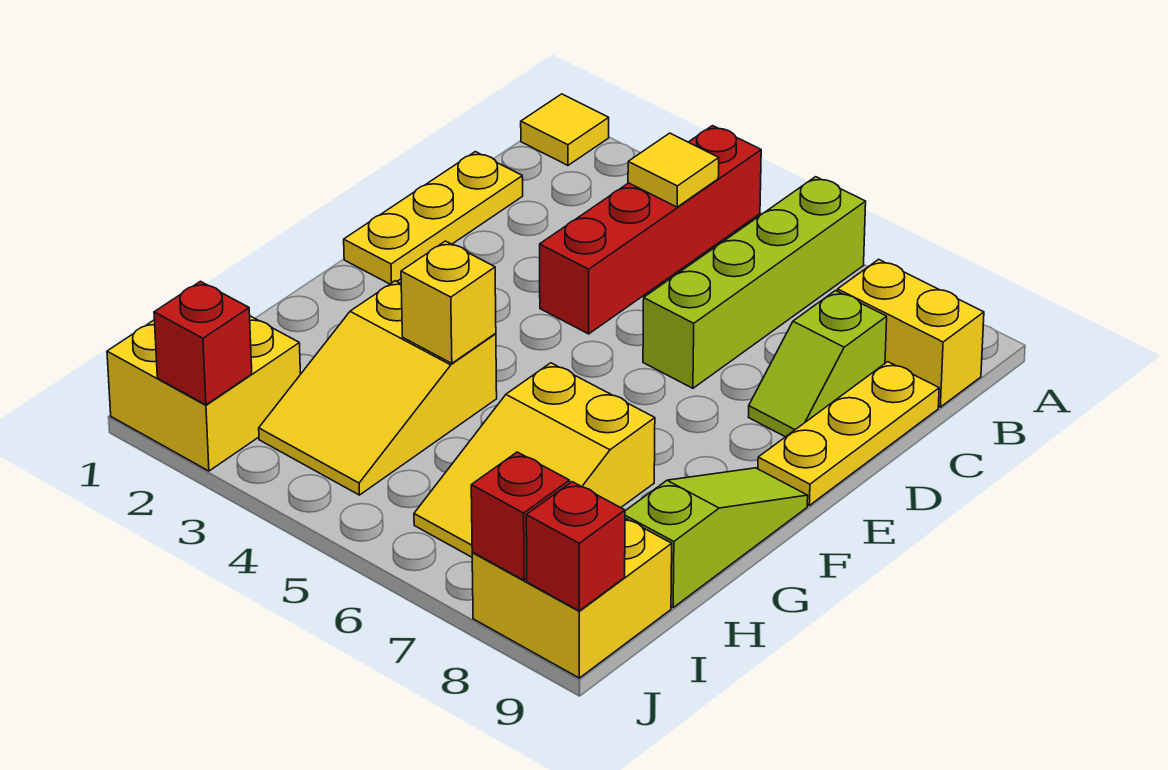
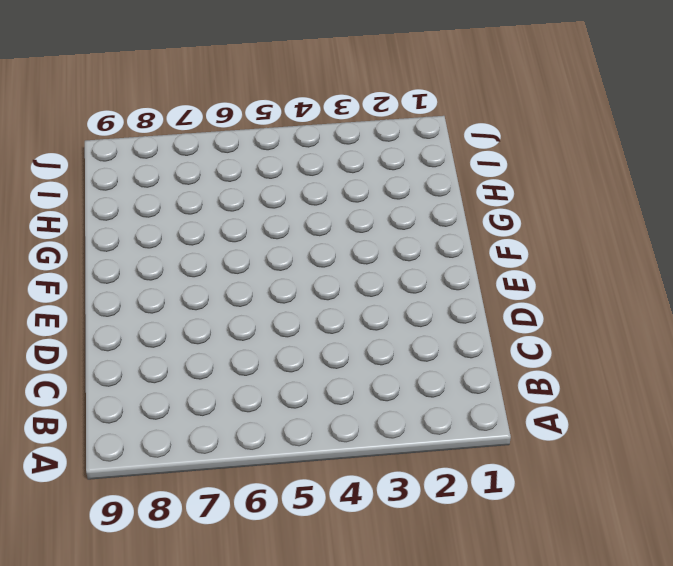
none -> yellow 1x1 tile [521,94,609,165]
none -> red 1x4 brick [540,126,761,334]
none -> lime 1x4 brick [643,177,866,388]

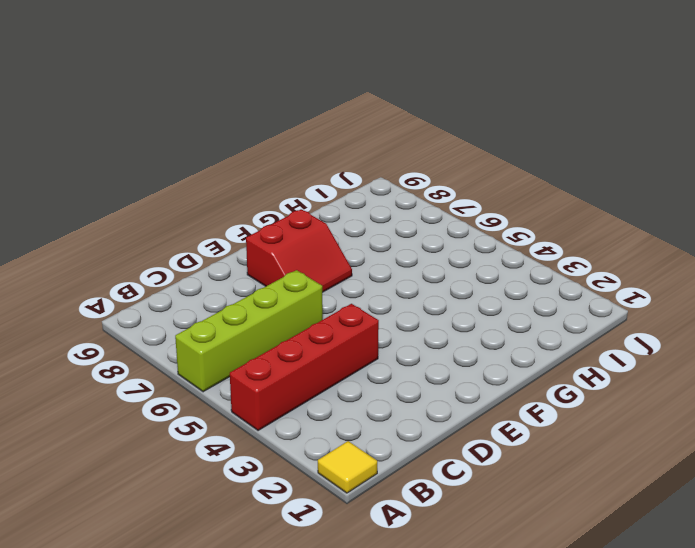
red 2x2 slope [246,209,352,292] -> none
none -> yellow 1x2 brick [838,259,984,407]
none -> yellow 1x3 plate [344,152,523,284]
none -> lime 1x2 slope [749,291,887,437]

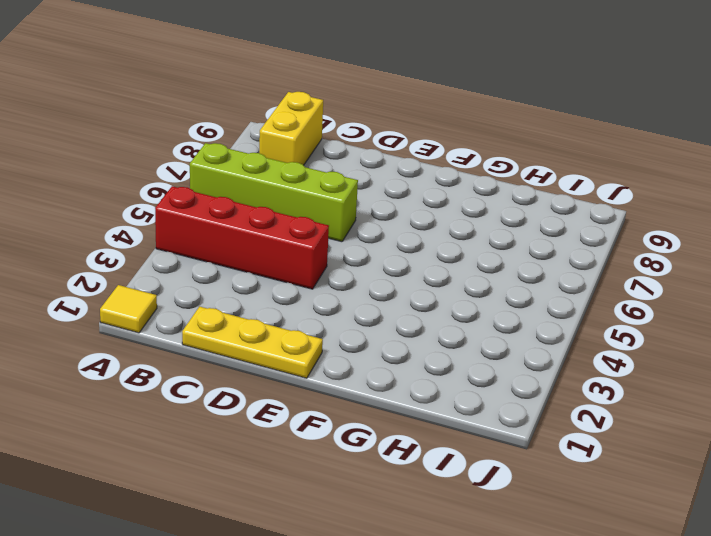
none -> lime 1x2 slope [749,291,887,437]
none -> yellow 1x3 plate [758,362,939,505]
none -> lime 1x3 slope [625,468,808,607]

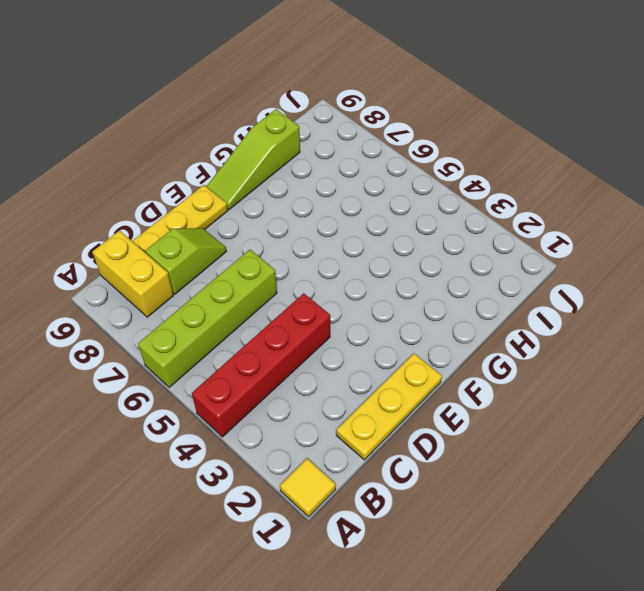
none -> yellow 2x3 slope [259,281,497,495]
none -> yellow 2x3 slope [414,363,655,557]
none -> yellow 2x2 brick [107,316,301,471]

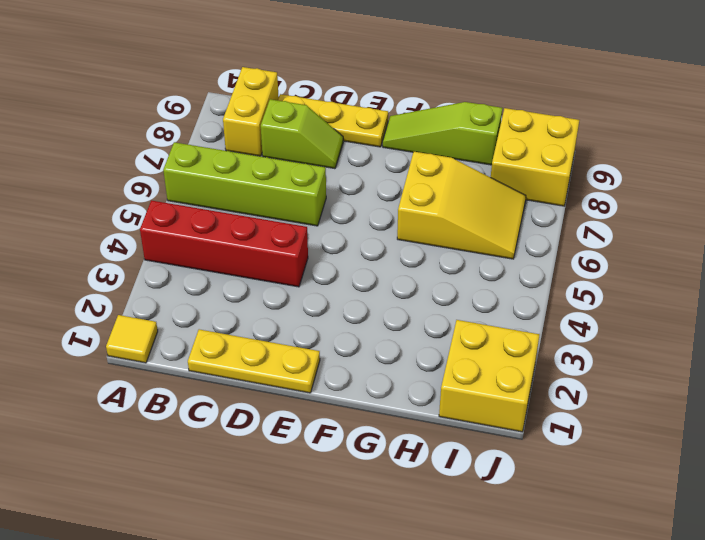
none -> yellow 2x3 slope [259,281,497,495]
none -> yellow 1x1 tile [628,133,719,207]
none -> yellow 1x1 brick [401,241,496,363]

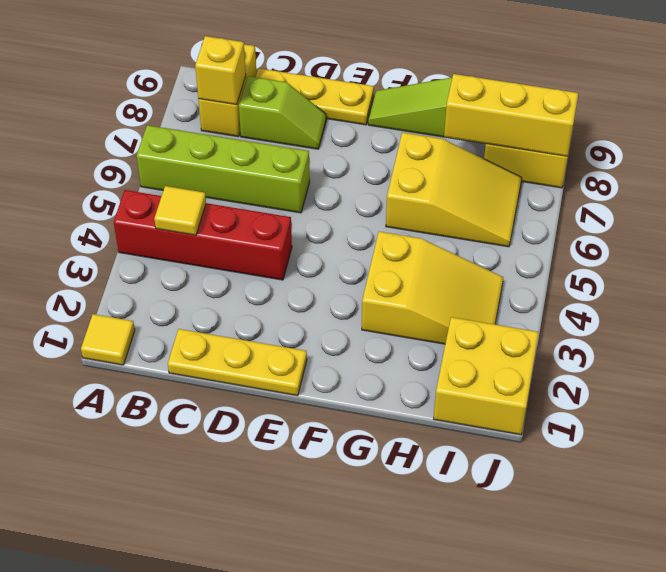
yellow 1x1 brick [195,36,246,105] -> yellow 1x1 brick moved to [401,241,496,363]
yellow 1x3 brick [444,74,578,157] -> red 1x1 brick [471,452,570,580]
none -> red 1x1 brick [154,281,252,405]
none -> red 1x1 brick [526,482,625,611]

